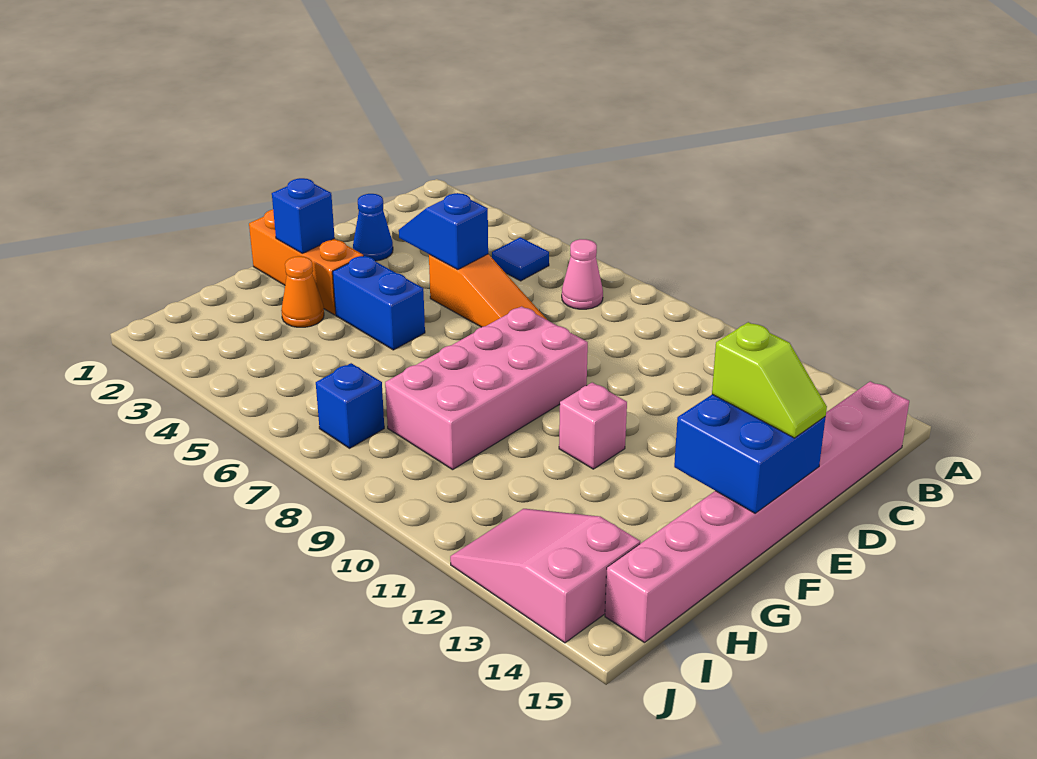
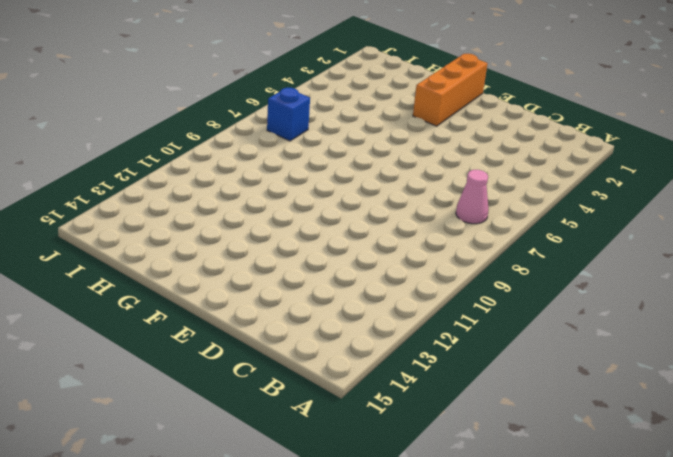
none -> blue 1x1 tile [492,237,549,281]
none -> pink 1x8 brick [605,381,909,643]
none -> blue 1x1 cone [353,194,393,261]

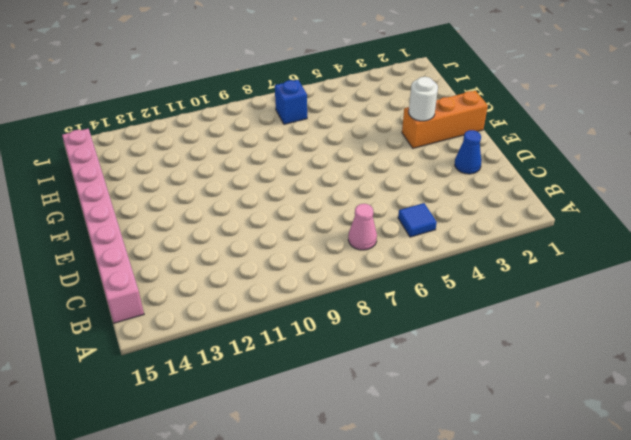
white 1x1 round brick [409,76,438,121] -> none
none -> orange 1x3 slope [429,254,547,327]
none -> pink 2x4 brick [385,306,588,470]
none -> blue 1x2 brick [333,256,425,350]

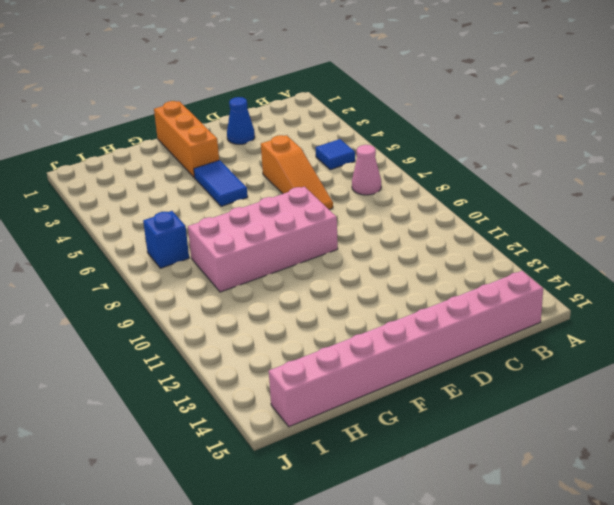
blue 1x2 tile [194,160,248,206] -> blue 1x2 brick [333,256,425,350]
none -> pink 1x1 brick [559,382,627,469]
none -> orange 1x1 cone [281,256,324,327]
none -> pink 2x3 slope [450,509,640,643]

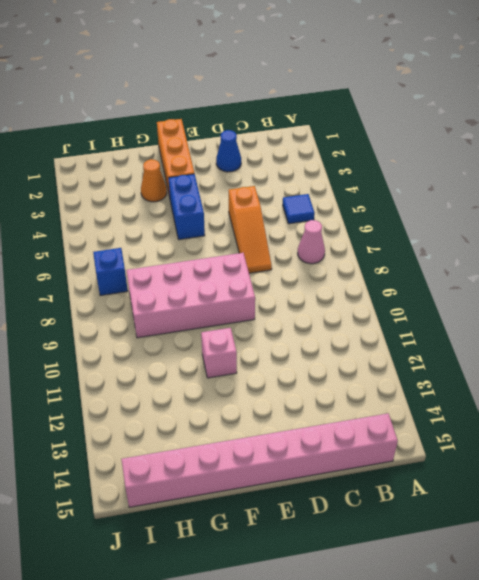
none -> pink 2x3 slope [450,509,640,643]
none -> blue 1x2 slope [399,193,488,270]
none -> blue 2x2 brick [674,394,826,513]

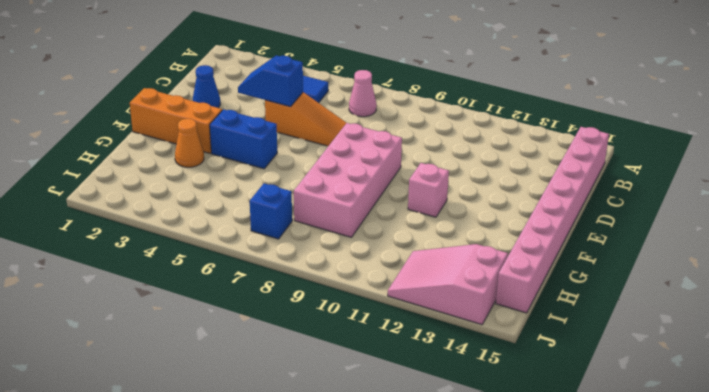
none -> blue 2x2 brick [674,394,826,513]
none -> blue 1x1 brick [272,178,335,253]
none -> lime 1x2 slope [712,322,827,438]

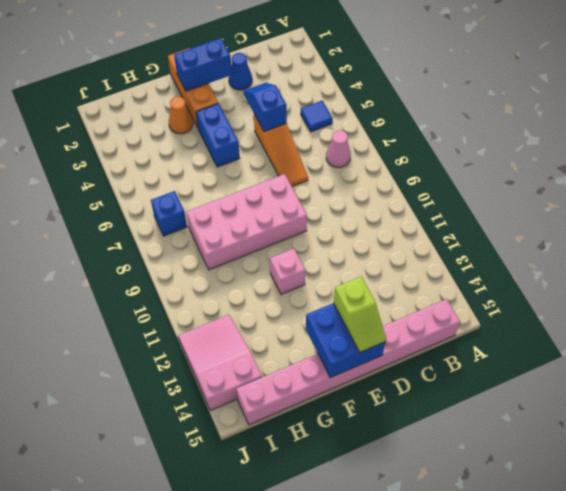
blue 1x2 brick [174,38,232,91] -> blue 1x1 brick [272,178,335,253]

